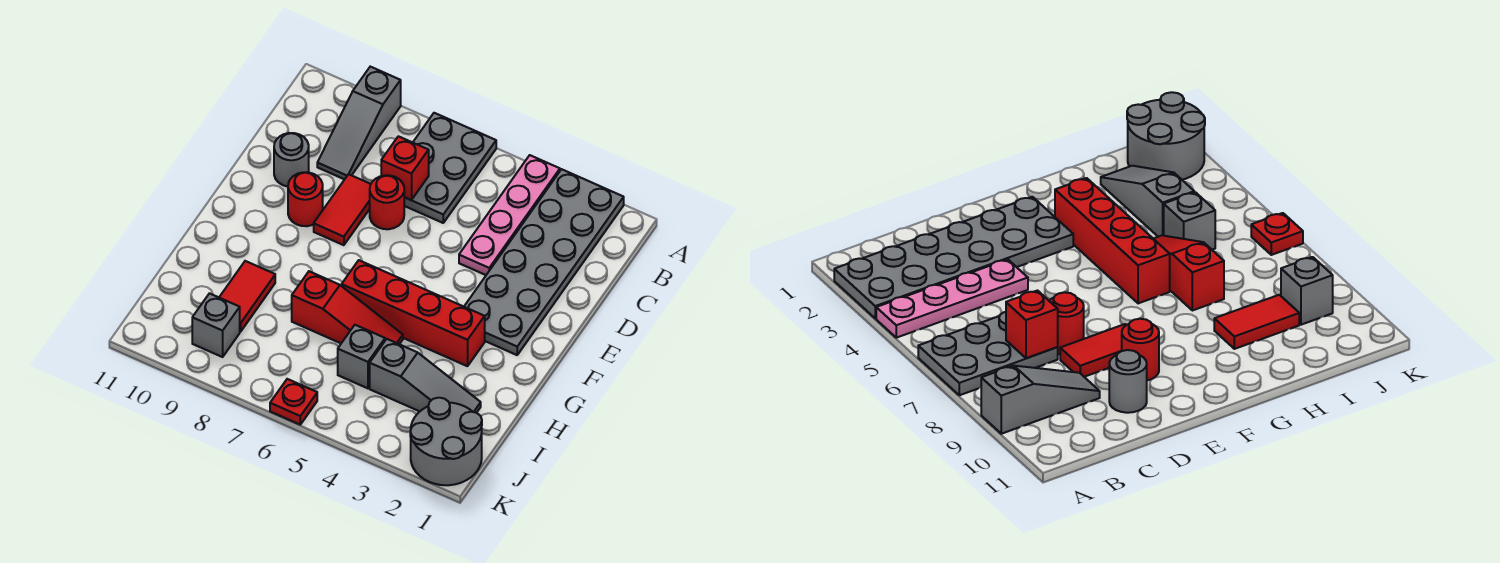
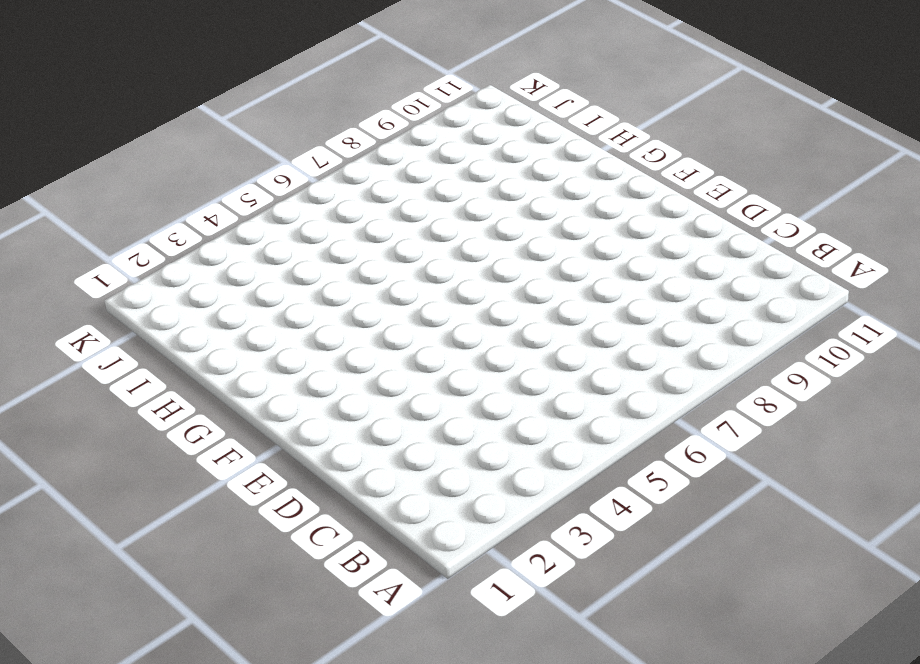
none -> grey 2x6 plate [464,169,624,355]
none -> pink 1x4 plate [459,155,560,275]
none -> grey 2x3 plate [404,113,496,223]

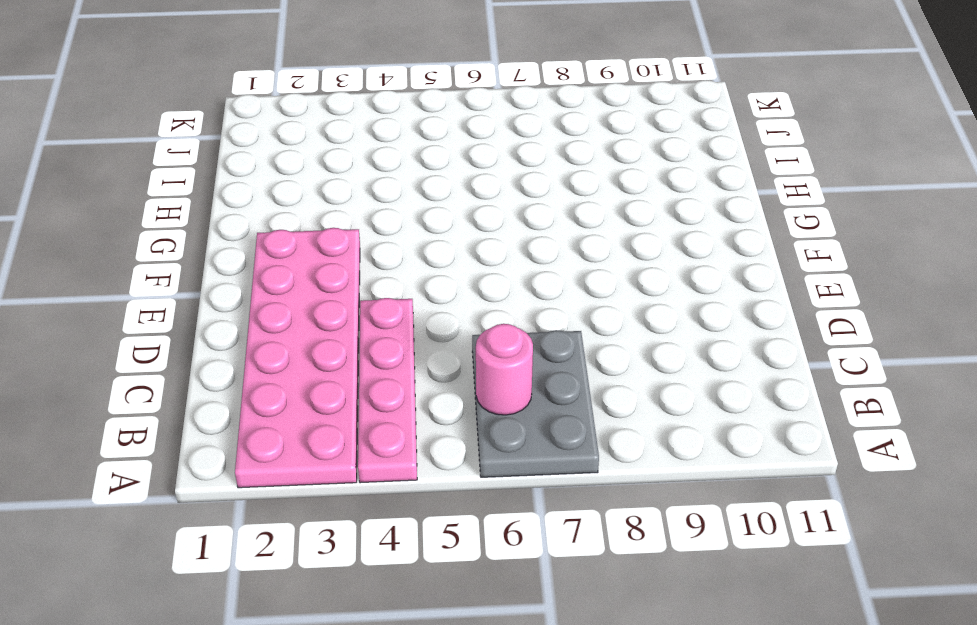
pink 2x6 plate [235,228,360,488] -> grey 2x6 plate [464,169,624,355]
pink 1x1 round brick [476,324,533,415] -> none
none -> grey 1x3 slope [317,67,401,179]
none -> red 1x1 round brick [370,175,404,229]
none -> red 1x2 tile [314,174,371,245]

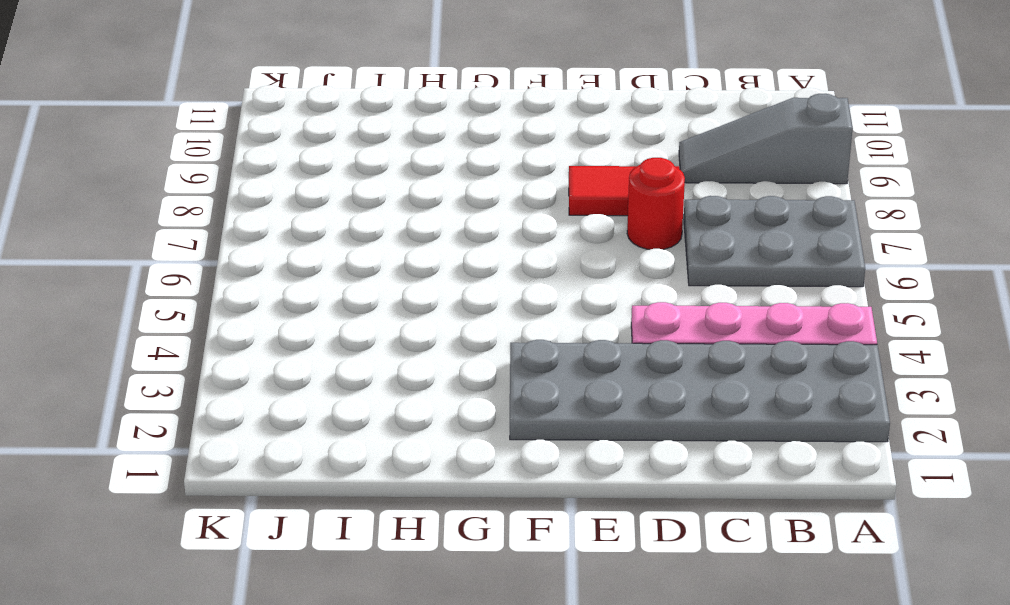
none -> grey 1x1 round brick [274,133,309,187]
none -> red 1x1 round brick [288,172,323,226]
none -> red 1x4 brick [342,260,485,366]

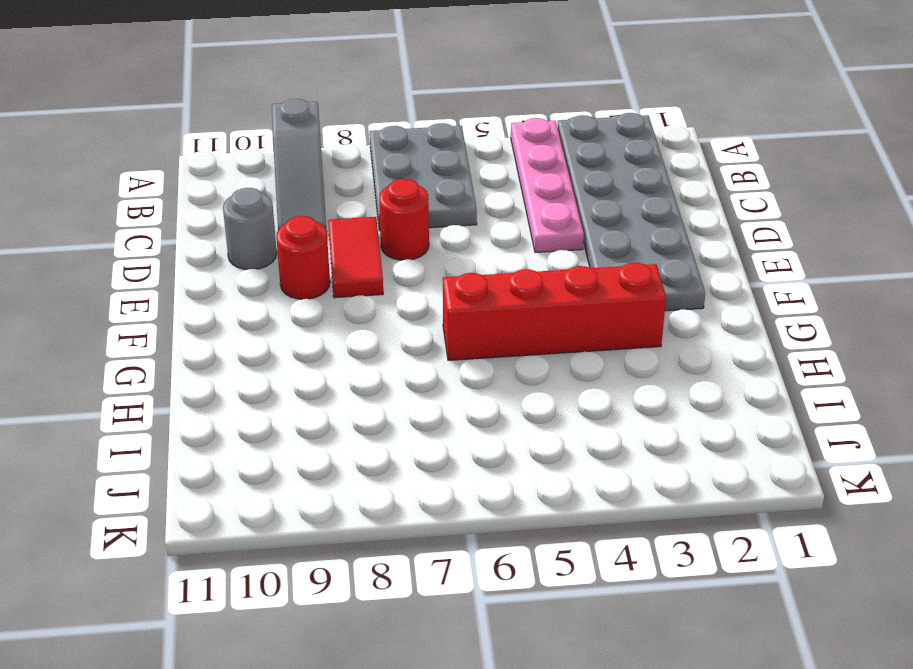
none -> red 1x3 slope [292,271,403,344]
none -> red 1x2 tile [219,261,275,332]
none -> grey 1x3 slope [370,339,481,413]

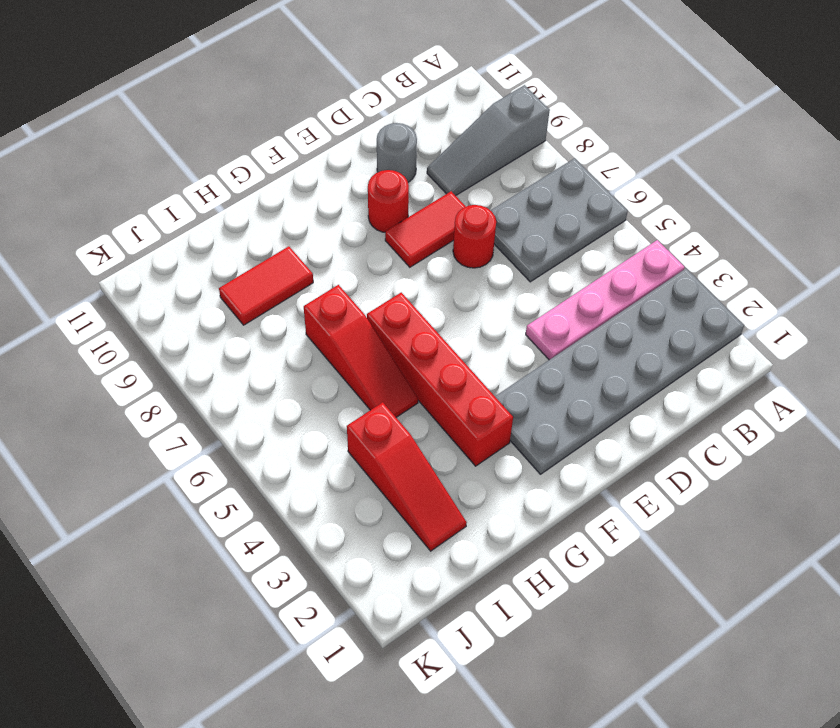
red 1x3 slope [347,402,467,551] -> grey 1x3 slope [370,339,481,413]
none -> grey 1x1 brick [338,325,385,388]
none -> grey 2x2 round brick [410,398,482,485]
none -> grey 1x1 brick [192,293,240,357]

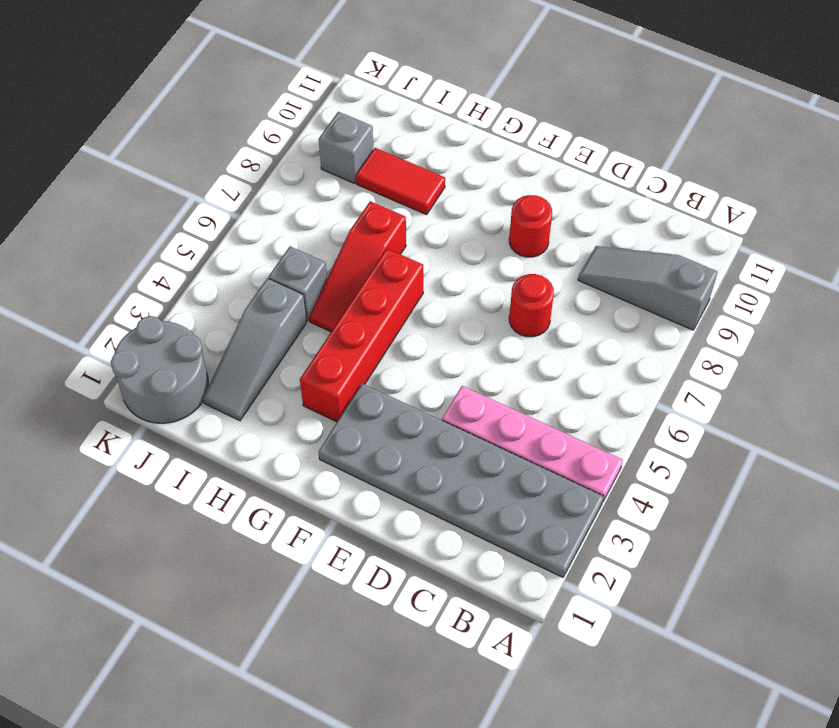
none -> grey 2x3 plate [404,113,496,223]
none -> red 1x2 tile [314,174,371,245]
none -> grey 1x1 round brick [274,133,309,187]

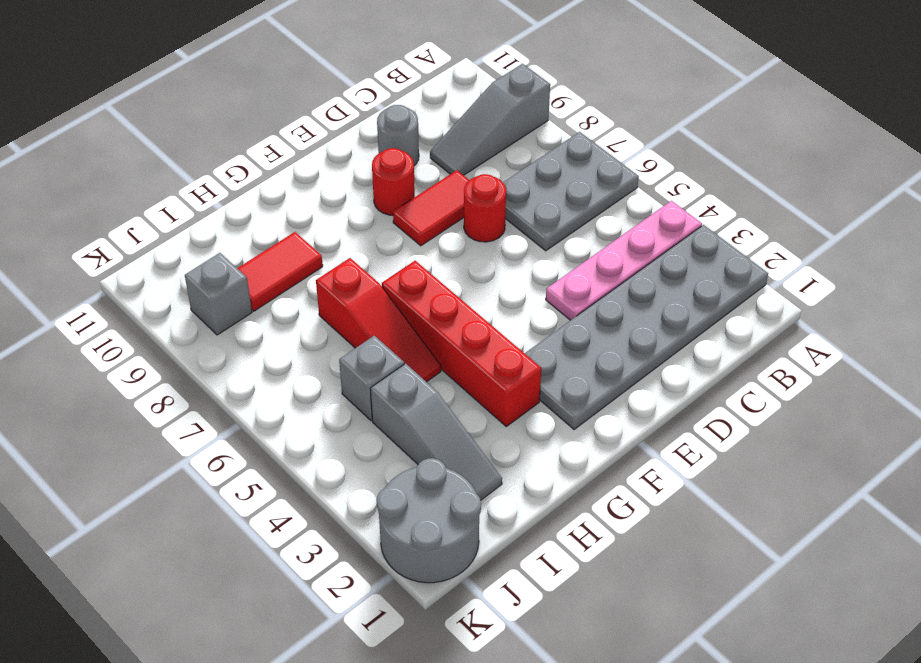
none -> red 1x1 plate [270,379,317,424]
none -> red 1x1 brick [381,136,429,200]

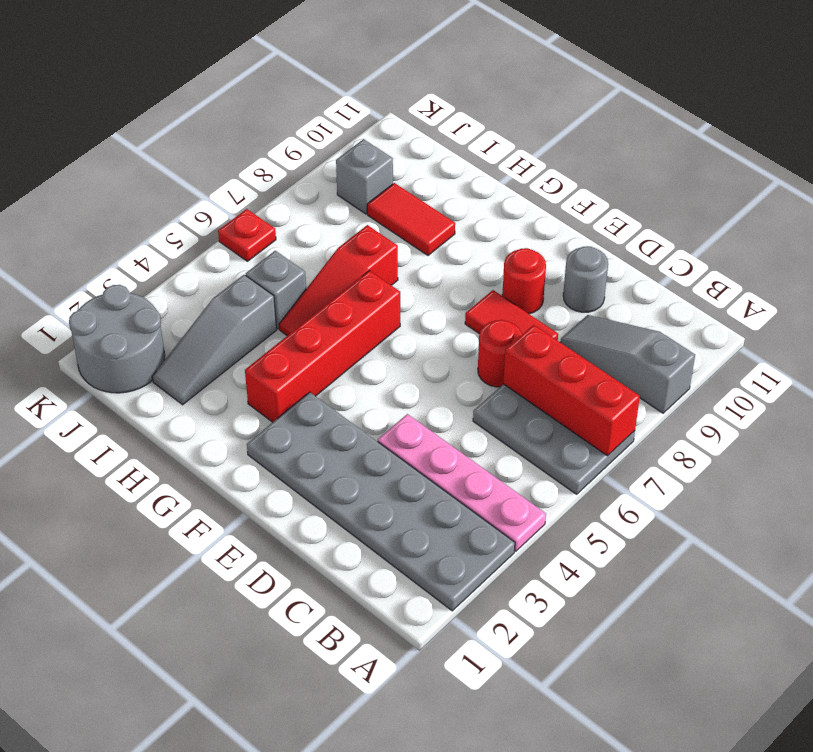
red 1x3 brick [503,325,640,456] -> red 1x1 brick [381,136,429,200]

